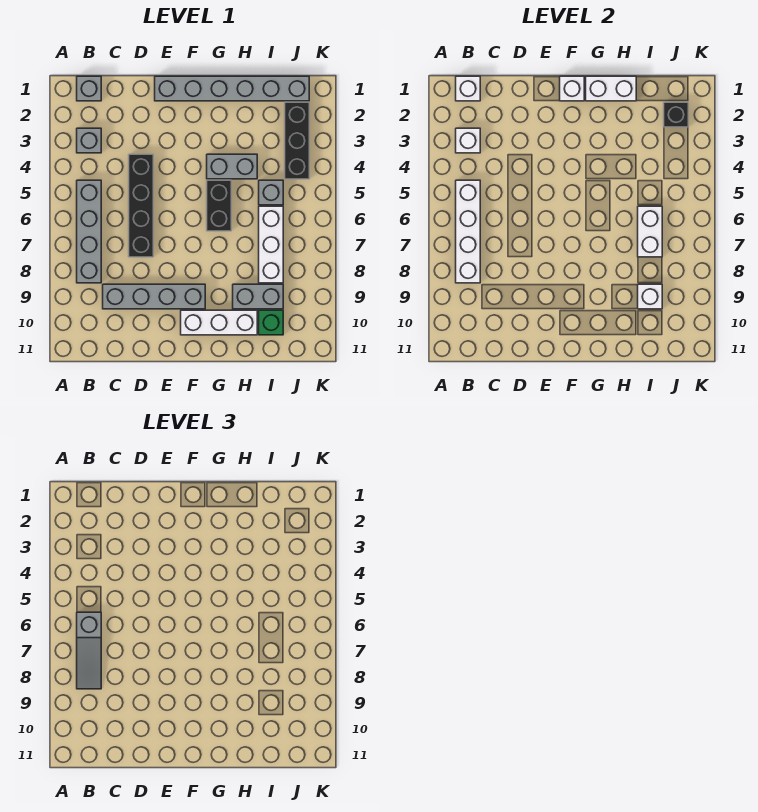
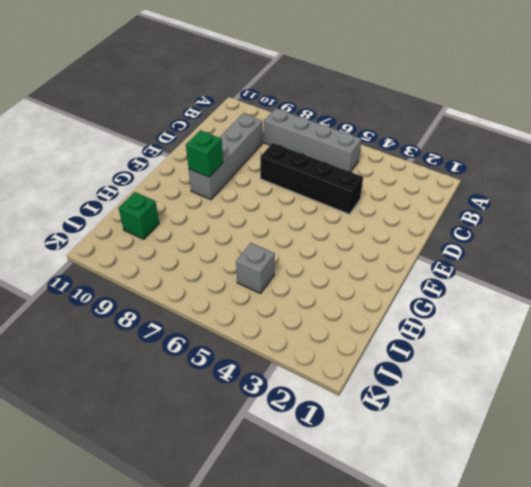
green 1x1 brick [186,130,223,177] -> none
none -> grey 1x1 brick [77,76,101,101]
none -> grey 1x1 brick [77,128,101,153]
none -> grey 1x6 brick [155,76,309,101]

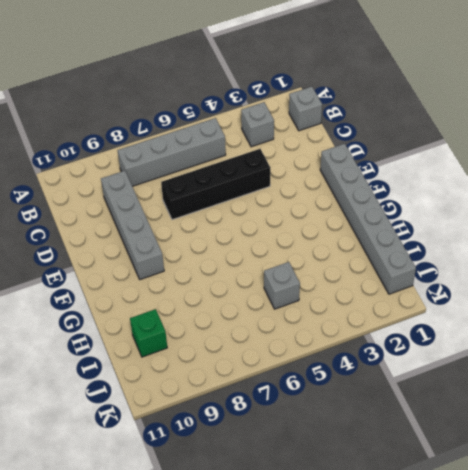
none -> white 1x3 brick [181,310,257,335]
none -> grey 1x2 brick [207,154,257,179]
none -> black 1x2 brick [207,180,231,231]

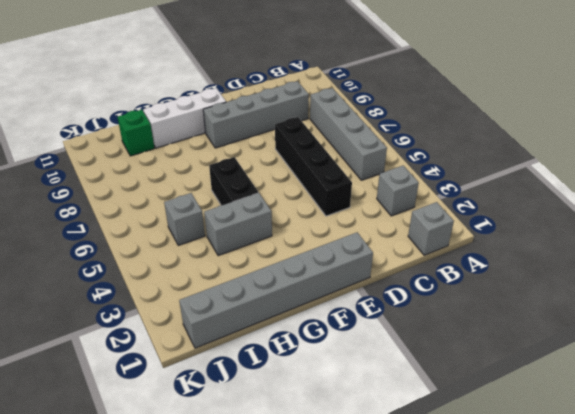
none -> grey 1x2 brick [233,284,283,309]
none -> white 1x3 brick [259,206,283,283]
none -> black 1x3 brick [285,102,309,179]

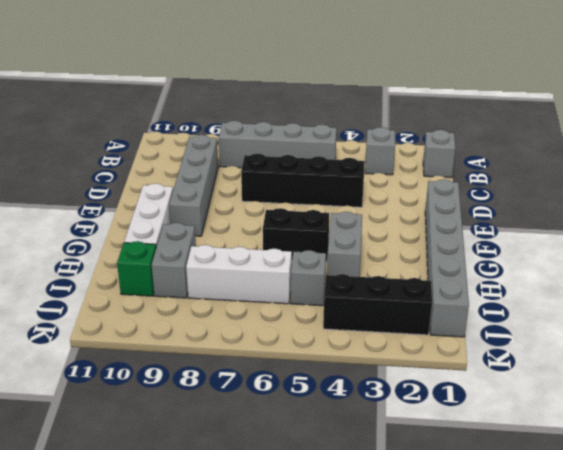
none -> white 1x1 brick [456,76,480,101]
none -> white 1x1 brick [456,128,480,153]
none -> white 1x4 brick [456,180,480,283]

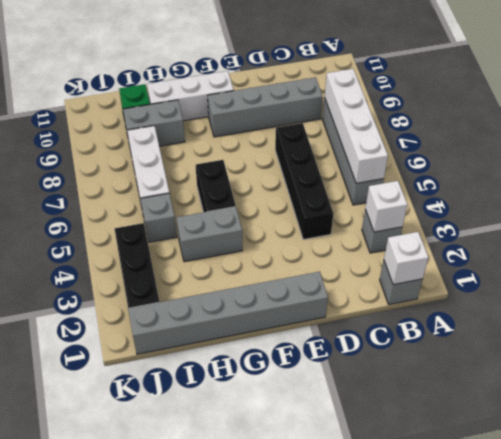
none -> white 1x1 brick [560,76,584,101]
none -> white 1x2 brick [586,76,636,101]
none -> white 1x2 brick [638,206,662,257]

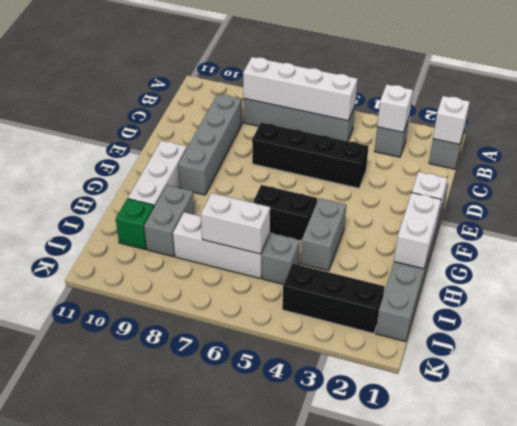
none -> white 1x1 brick [638,284,662,309]
none -> black 1x1 brick [664,102,688,127]
none -> grey 1x3 slope [77,612,101,689]

